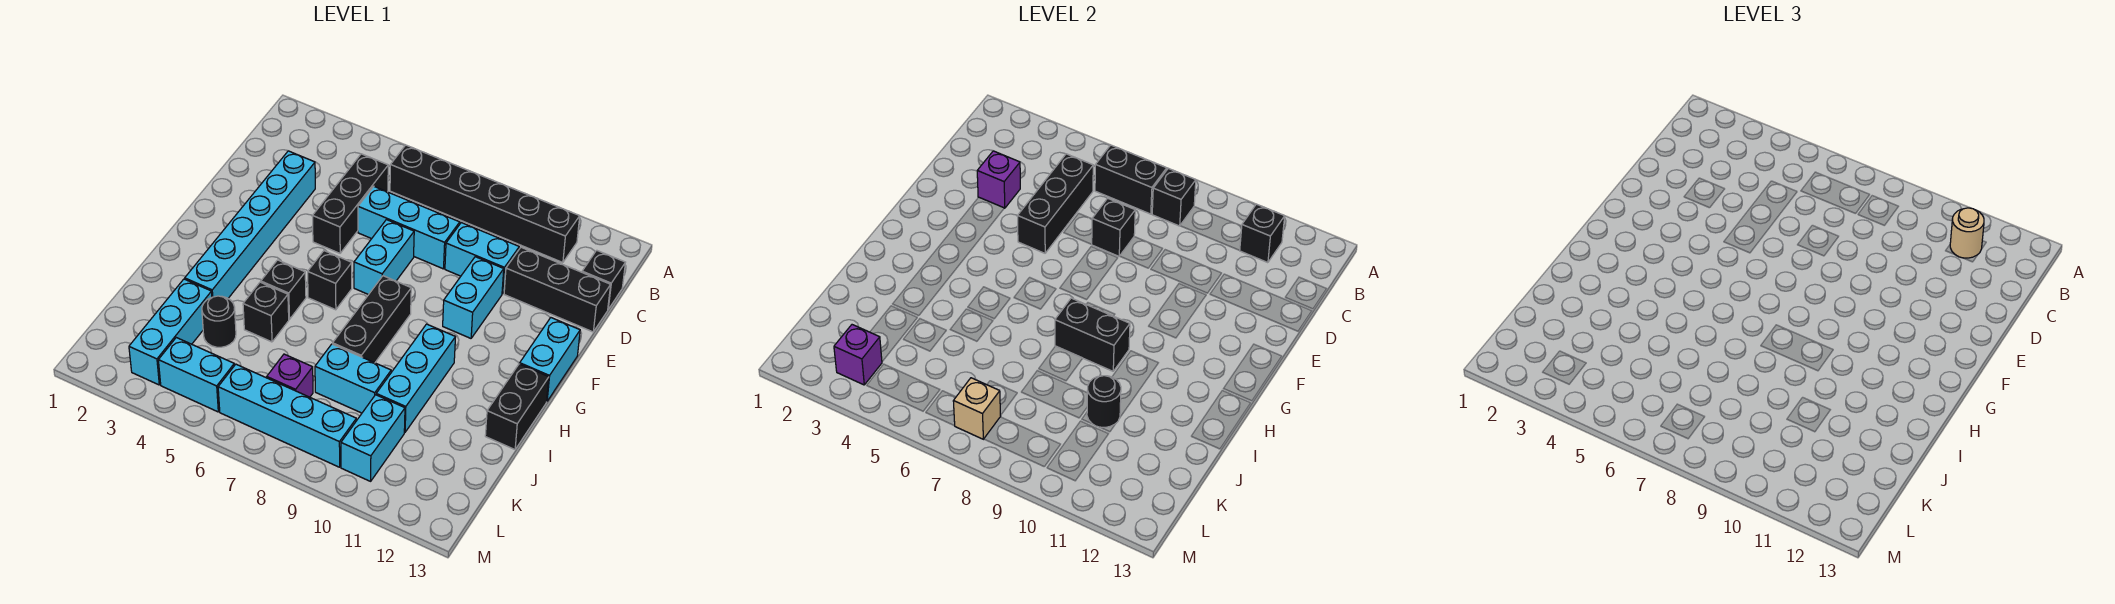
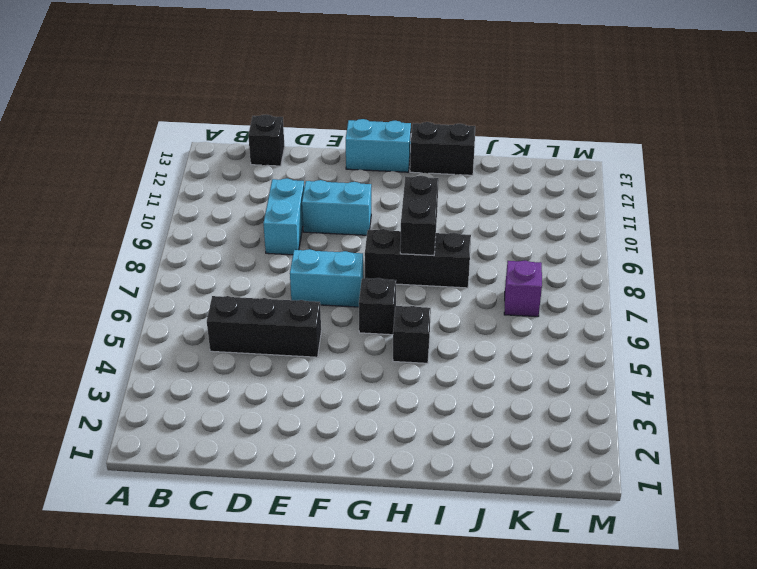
none -> black 1x6 brick [390,145,580,263]
none -> cyan 1x6 brick [185,151,315,298]
none -> cyan 1x3 brick [358,186,460,269]
none -> black 1x3 brick [504,247,611,332]

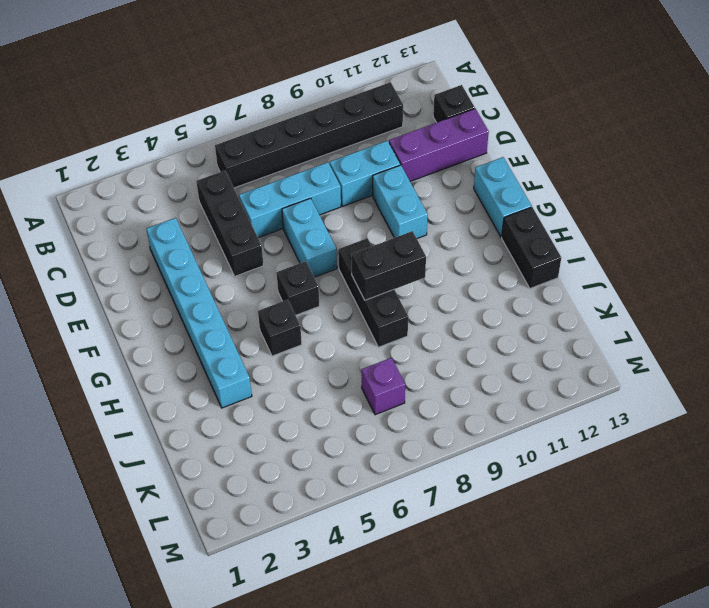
purple 1x3 brick [389,109,489,181] -> black 1x3 brick [504,247,611,332]
none -> cyan 1x3 brick [376,324,455,432]
none -> black 1x1 brick [243,282,289,342]
none -> cyan 1x3 brick [129,279,212,385]
none -> black 1x1 round brick [202,296,236,347]

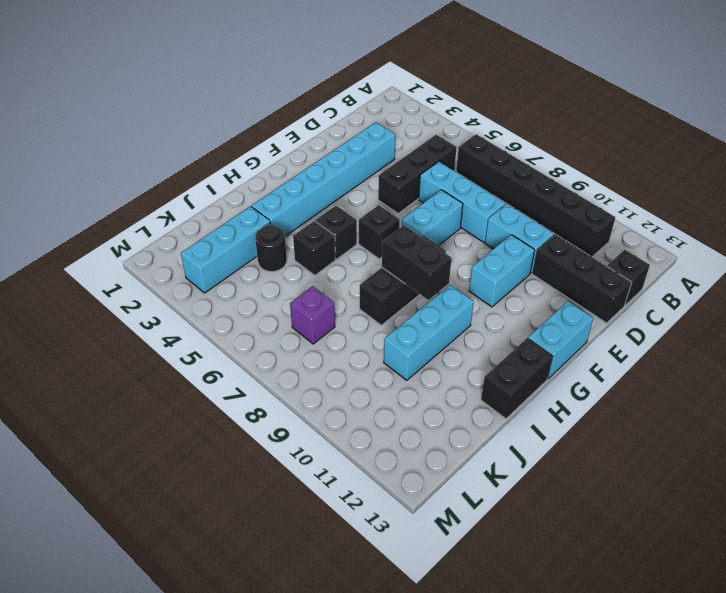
none -> cyan 1x2 brick [315,344,391,413]
none -> cyan 1x2 brick [341,395,405,481]
none -> cyan 1x2 brick [158,338,234,412]
none -> cyan 1x4 brick [218,364,356,467]

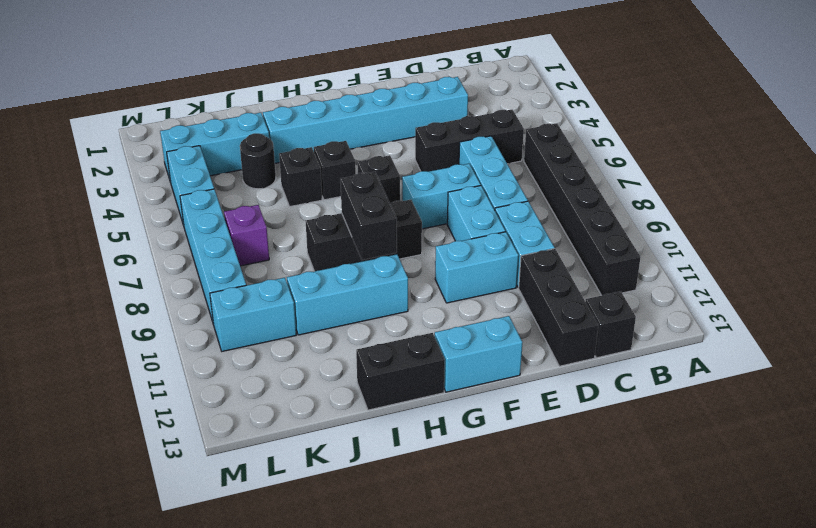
cyan 1x2 brick [447,186,505,241] -> cyan 1x2 brick moved to [315,344,391,413]
none -> black 1x2 brick [1095,145,1167,214]
none -> black 1x1 brick [1152,168,1196,226]
none -> black 1x1 brick [1239,204,1285,263]
none -> black 1x3 brick [1018,154,1093,253]

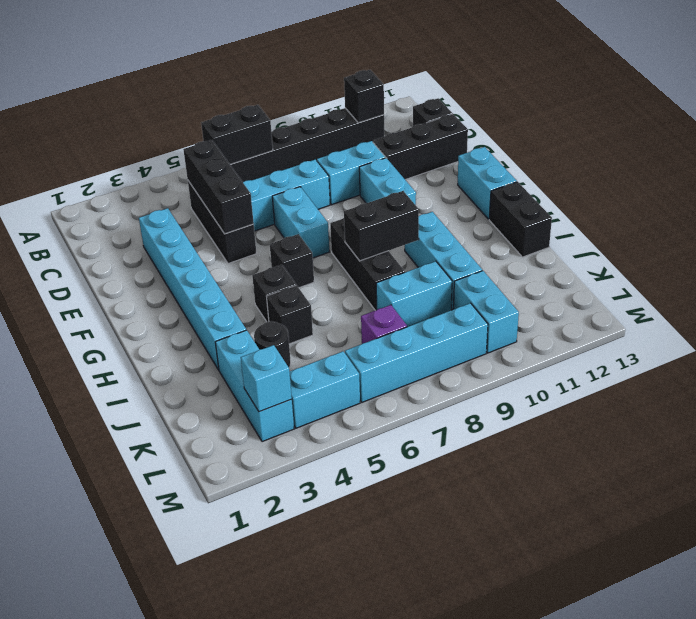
cyan 1x1 brick [241,345,292,412] -> purple 1x1 brick [834,325,882,385]
none -> black 1x1 brick [1152,168,1196,226]
none -> purple 1x1 brick [977,151,1020,208]
none -> black 1x1 brick [1092,198,1135,256]
none -> black 1x1 round brick [1087,376,1121,427]

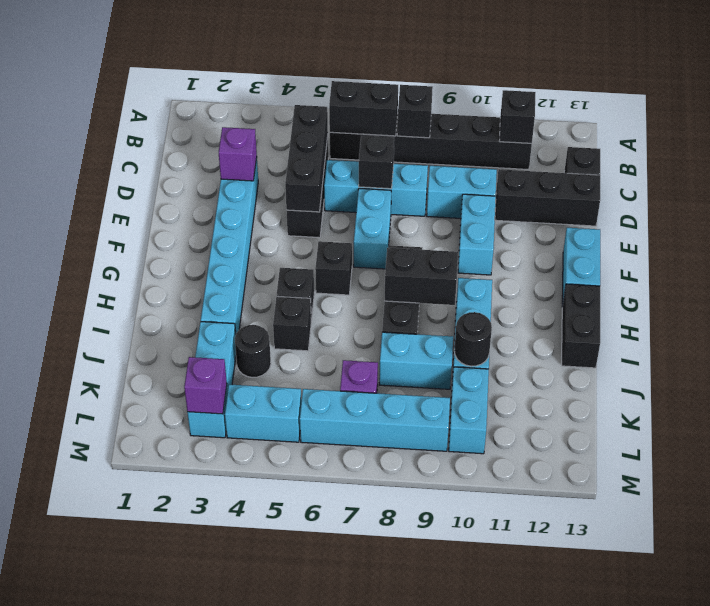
none -> tan 1x1 brick [953,378,1001,439]
none -> tan 1x1 round brick [1950,208,1984,258]

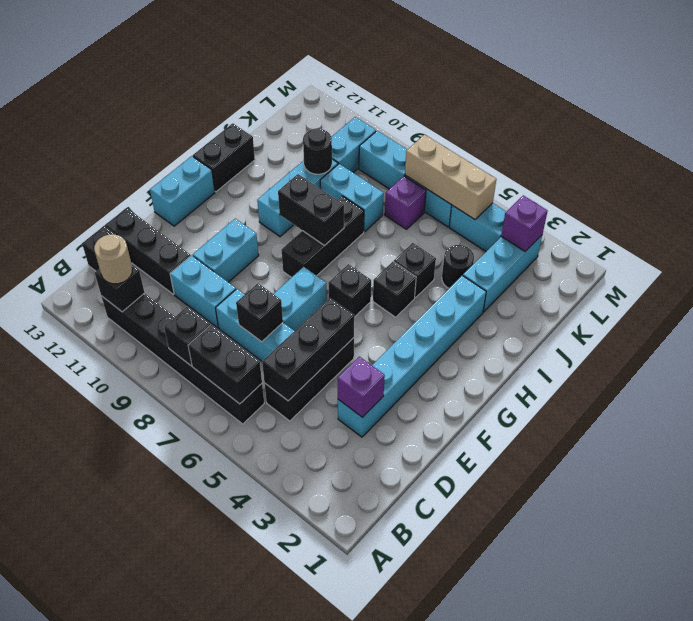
tan 1x3 brick [405,135,496,219] -> tan 1x1 brick [953,378,1001,439]

